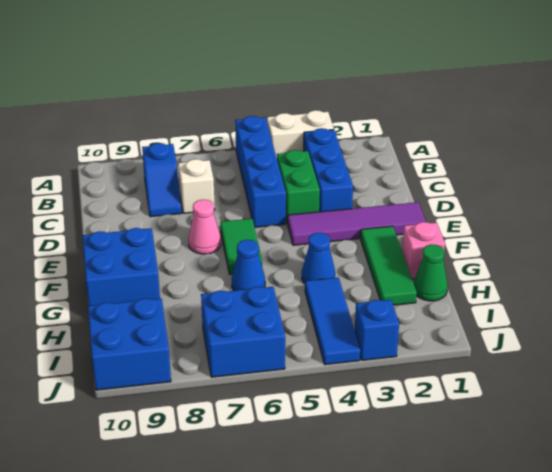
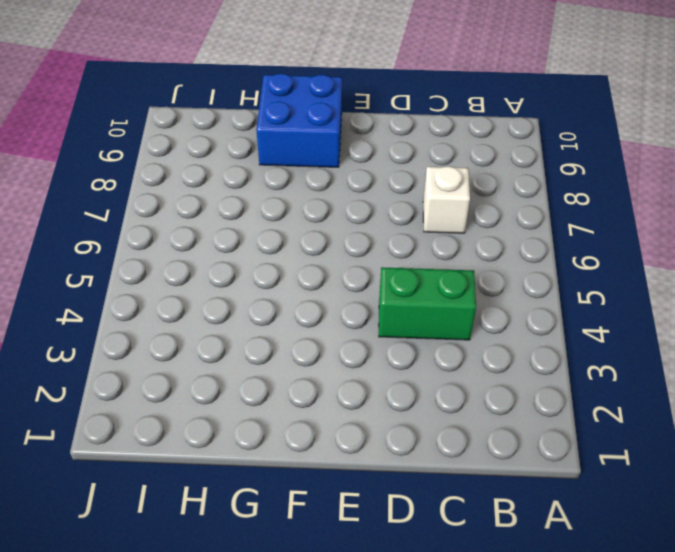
none -> white 1x2 brick [267,110,334,158]
none -> blue 1x4 brick [235,116,286,227]
none -> blue 1x3 brick [304,128,353,212]

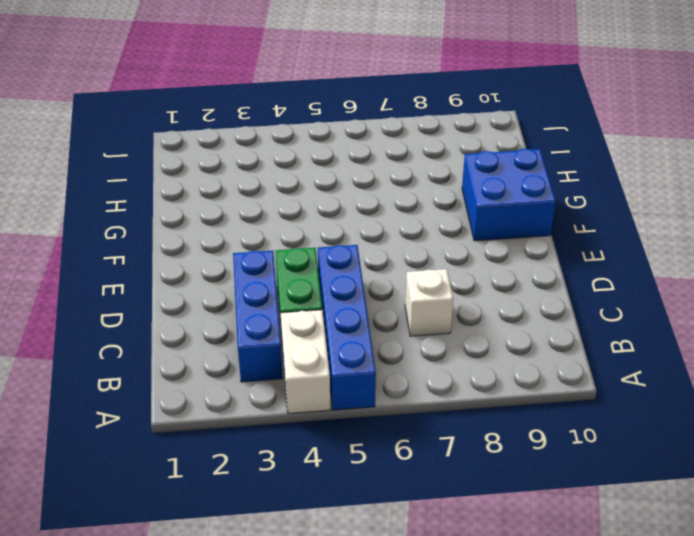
white 1x2 brick [281,310,330,413] -> white 1x2 brick turned to [267,110,334,158]
none -> blue 1x2 slope [142,143,182,217]
none -> purple 1x4 tile [288,202,426,245]
none -> green 1x2 tile [220,219,262,274]

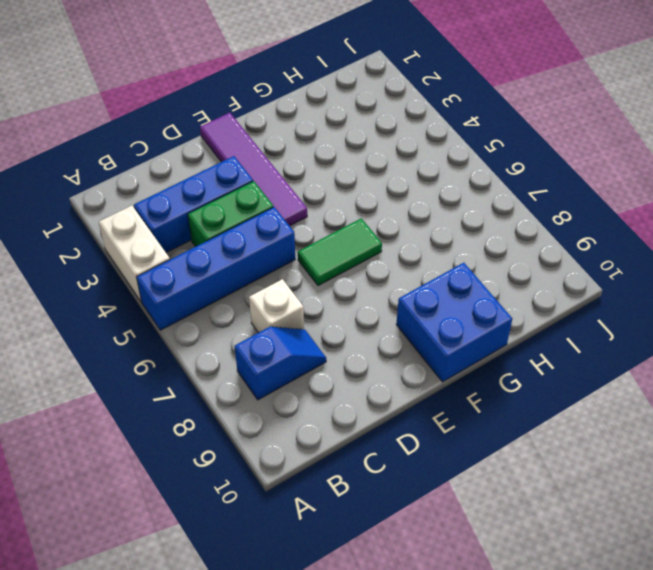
none -> pink 1x1 cone [188,200,221,254]
none -> green 1x3 tile [361,226,417,305]
none -> pink 1x1 brick [402,222,445,279]

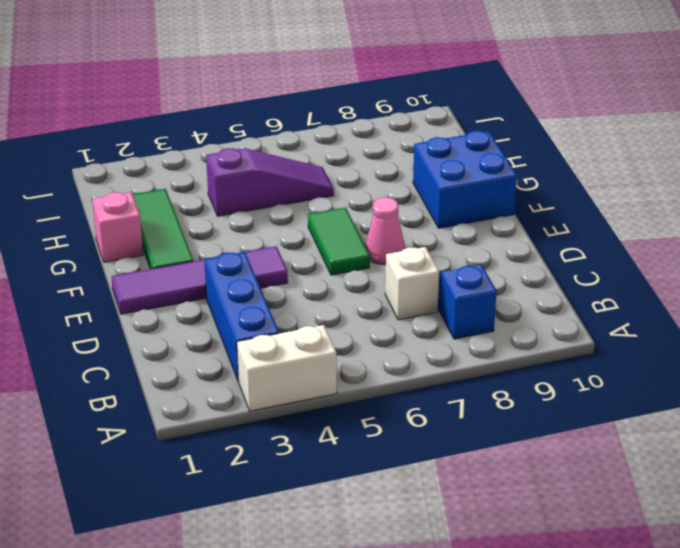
purple 1x3 slope [206,148,334,216] -> blue 1x3 tile [305,277,360,365]
none -> blue 1x4 brick [235,116,286,227]
none -> green 1x2 brick [277,150,320,224]
none -> blue 1x1 cone [302,233,335,283]

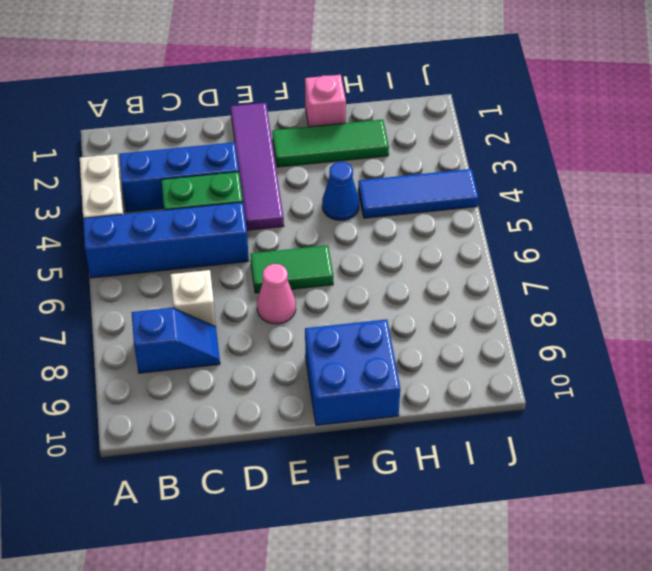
none -> blue 1x1 cone [232,240,265,291]
none -> green 1x1 cone [414,244,448,301]
none -> blue 2x2 brick [201,287,285,377]

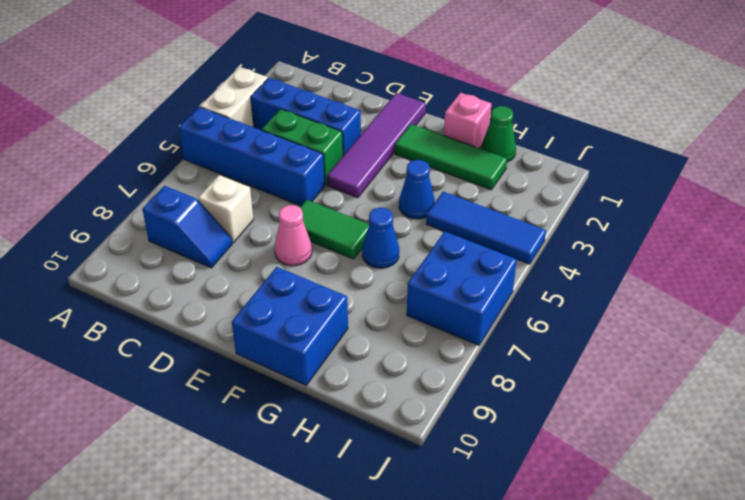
none -> blue 2x2 brick [88,298,171,390]
none -> blue 1x1 brick [355,300,399,360]

